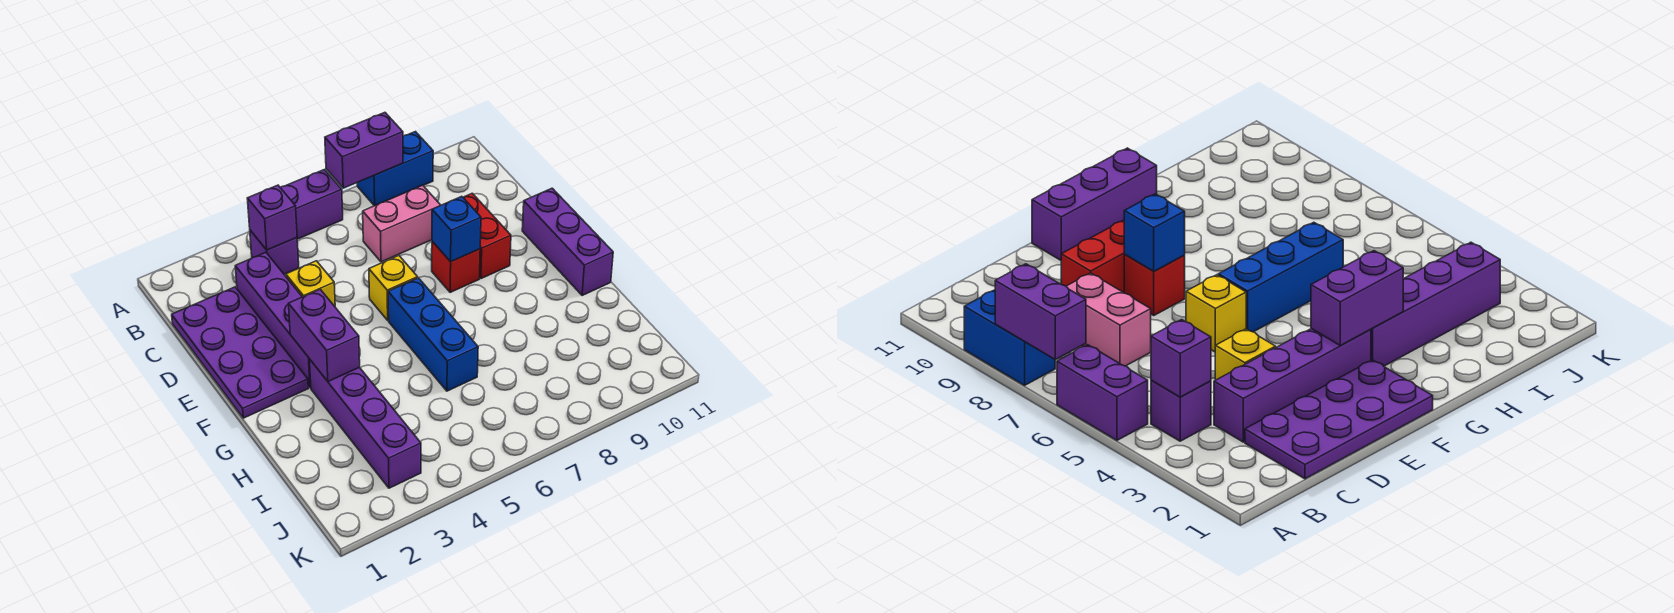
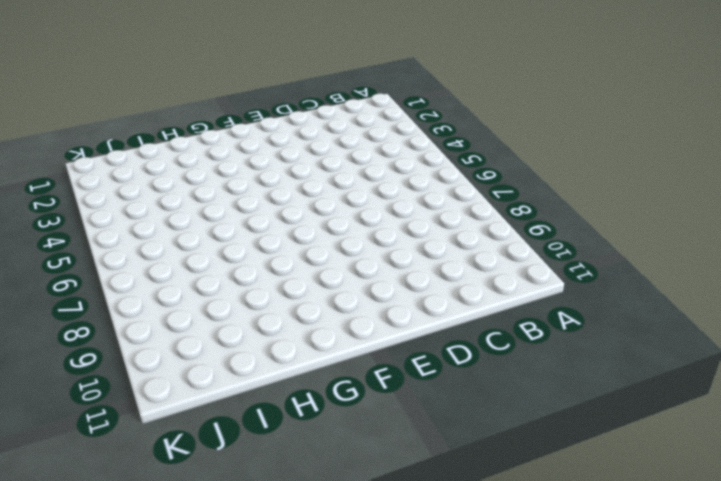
none -> purple 1x2 brick [280,170,343,239]
none -> blue 1x2 brick [357,132,433,206]
none -> purple 1x1 brick [250,230,299,274]

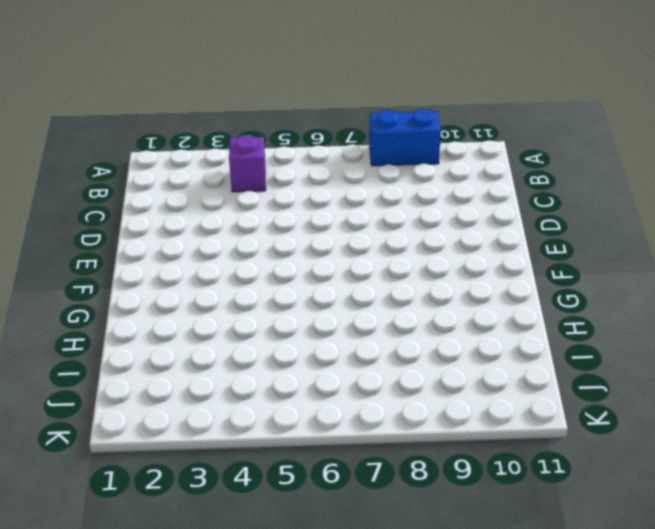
none -> purple 1x2 brick [280,170,343,239]
none -> purple 2x4 plate [172,287,308,418]
none -> purple 1x4 brick [235,252,311,388]

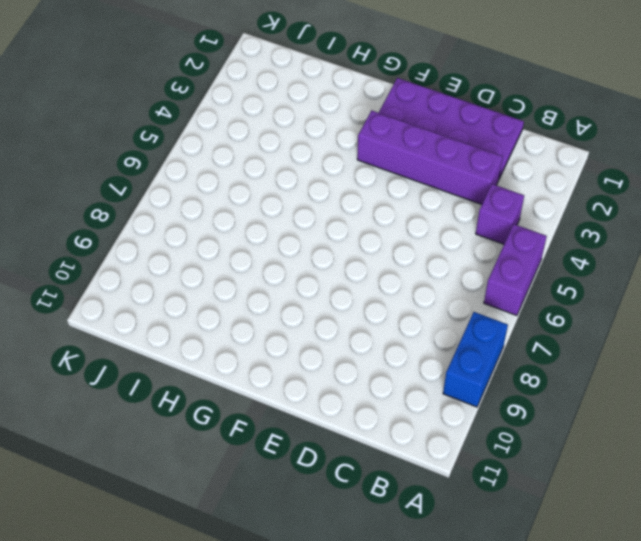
none -> pink 1x2 brick [363,185,441,262]
none -> yellow 1x1 brick [286,261,335,306]
none -> red 1x2 brick [463,193,511,279]

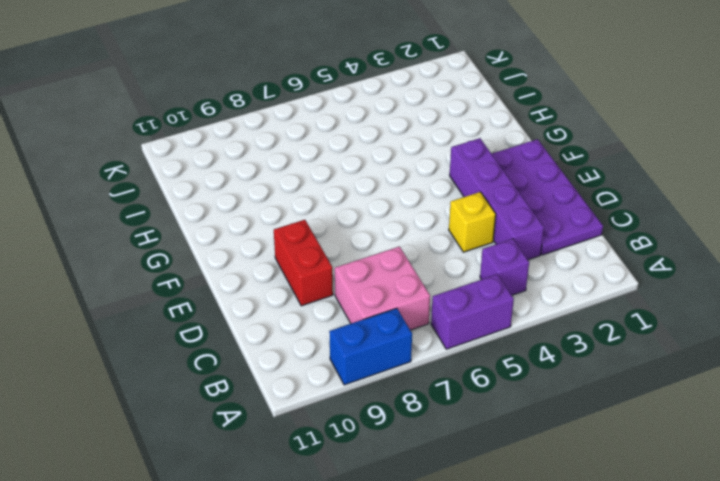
pink 2x2 brick [335,247,430,330] -> pink 1x2 brick [363,185,441,262]
none -> yellow 1x1 brick [369,256,418,320]
none -> red 1x1 brick [432,241,480,292]
none -> purple 1x3 brick [522,188,613,296]

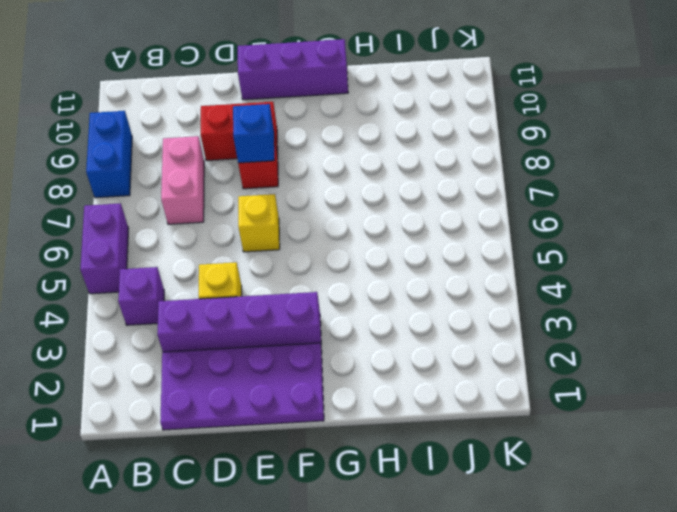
none -> blue 1x3 brick [388,278,478,391]
none -> purple 1x4 brick [309,359,421,488]
none -> purple 1x2 brick [325,113,403,188]

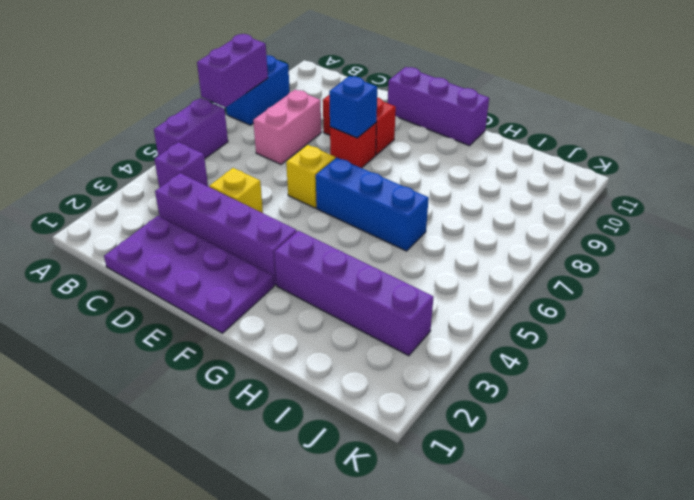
none -> purple 1x1 brick [247,185,297,250]
none -> purple 1x2 brick [289,289,360,381]

